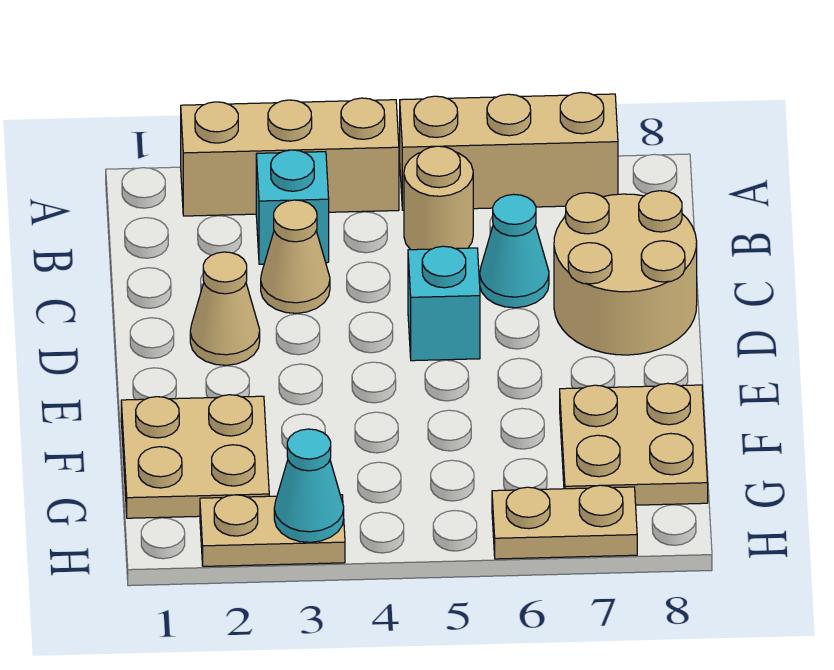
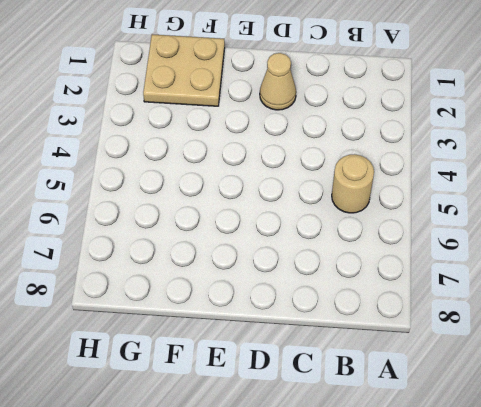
none -> tan 1x3 brick [181,98,399,216]
none -> tan 1x3 brick [400,92,618,210]
none -> cyan 1x1 brick [256,150,329,264]

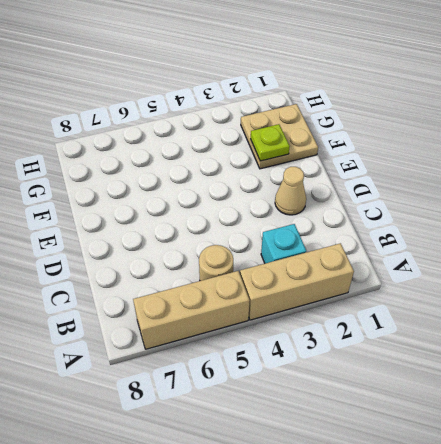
lime 1x1 plate [251,124,290,161] -> none
none -> tan 1x1 cone [261,200,330,313]
none -> cyan 1x1 cone [480,194,549,308]
none -> tan 2x2 round brick [554,191,697,355]

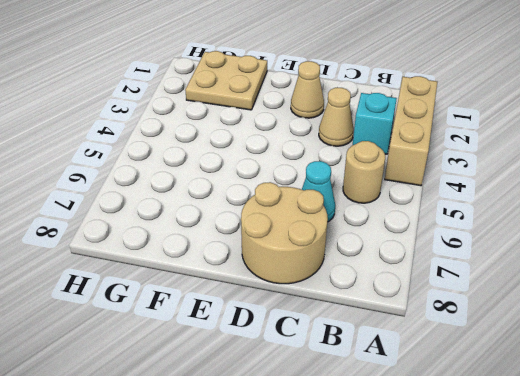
none -> tan 1x3 brick [400,92,618,210]
none -> cyan 1x1 brick [408,246,480,361]
none -> tan 2x2 plate [560,383,708,505]

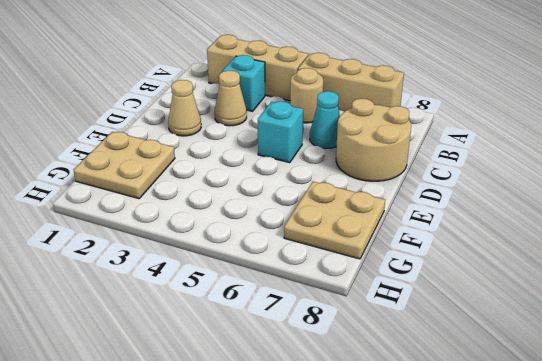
none -> tan 1x2 plate [200,495,345,566]
none -> tan 1x2 plate [492,485,637,559]
none -> cyan 1x1 cone [274,429,344,542]

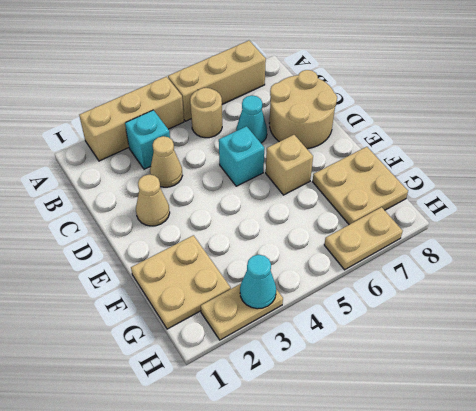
tan 1x1 brick [266,135,313,195] -> none

